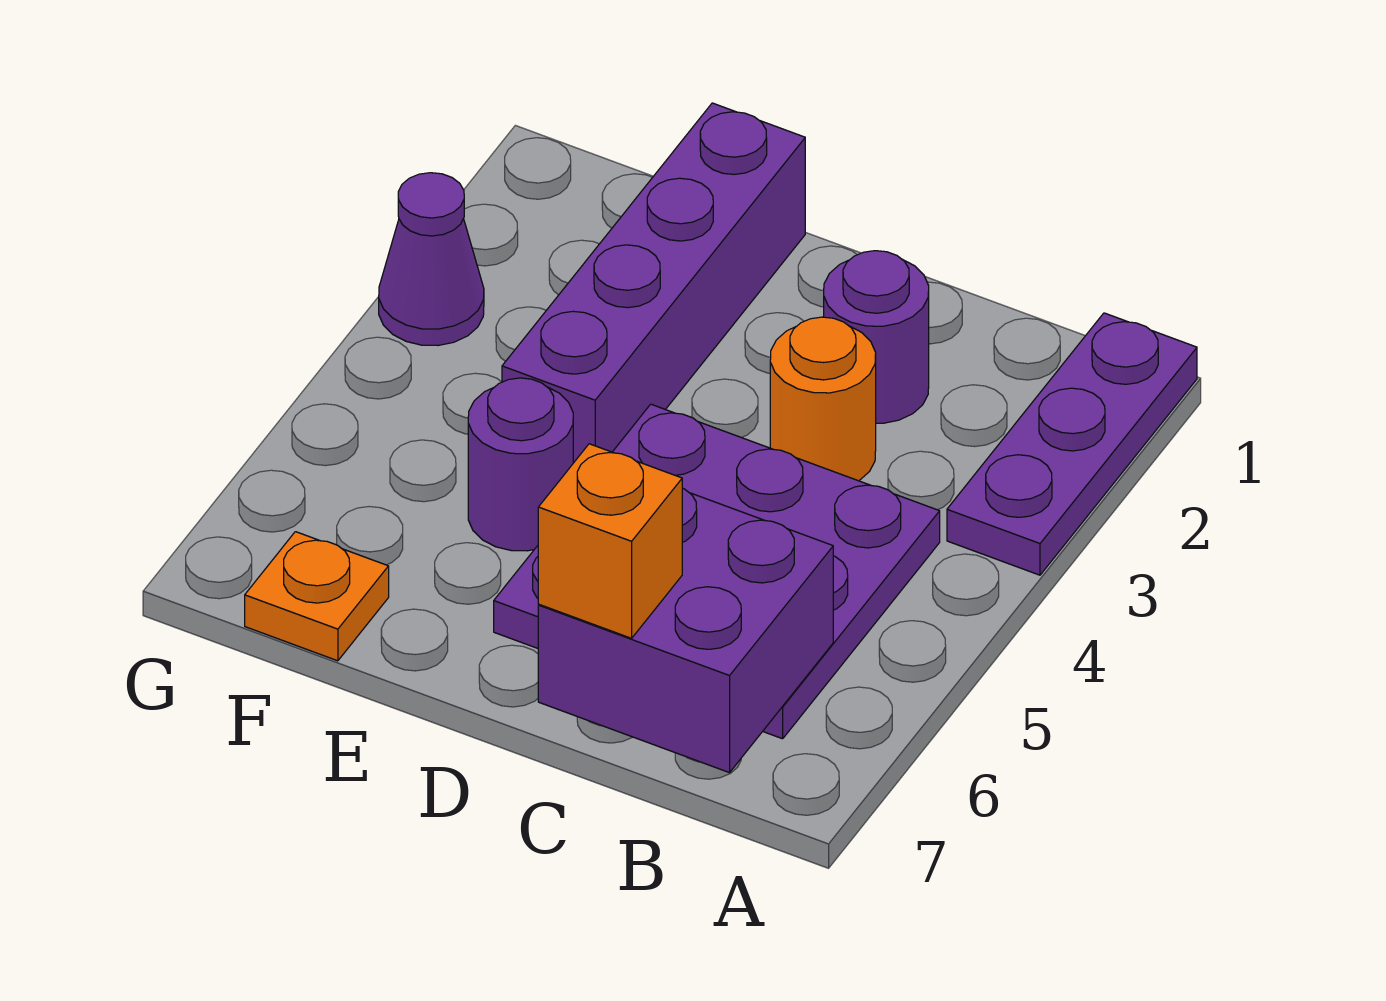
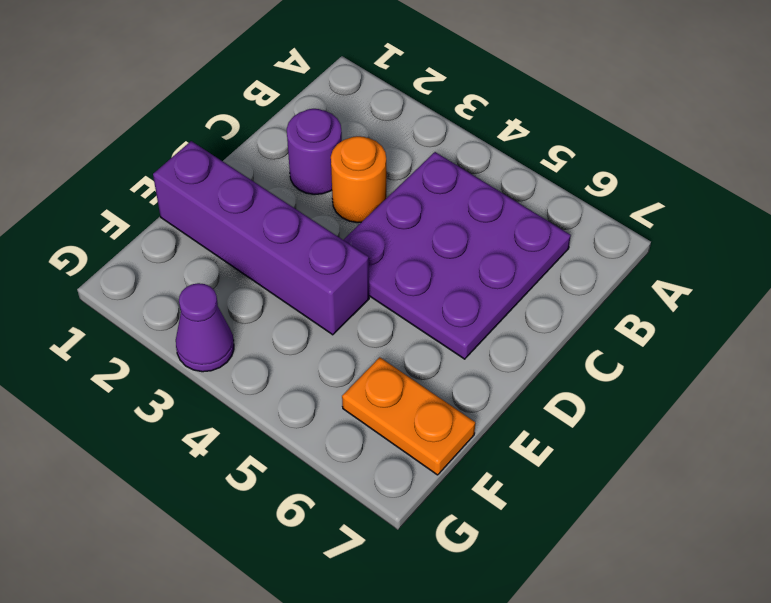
orange 1x2 plate [342,357,475,475] -> orange 1x1 plate [245,532,389,661]
none -> purple 1x3 plate [947,313,1197,575]
none -> purple 1x1 round brick [468,378,573,551]

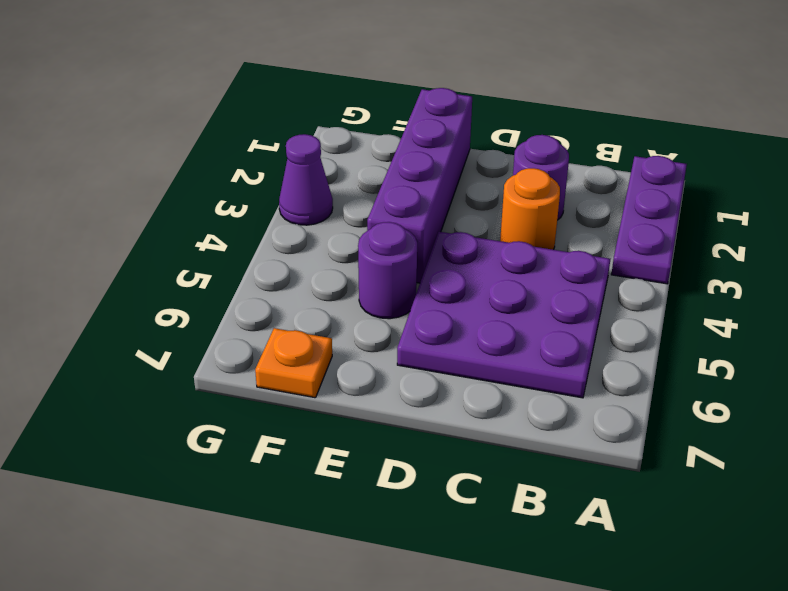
none -> purple 2x2 brick [538,488,833,773]
none -> orange 1x1 brick [538,444,682,638]

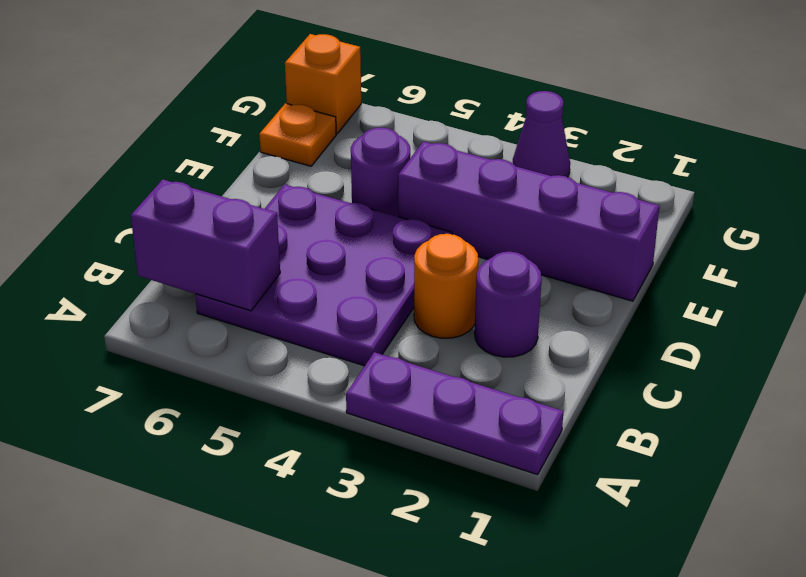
purple 1x2 brick [131,179,280,311] -> purple 2x2 brick [538,488,833,773]
orange 1x1 brick [285,34,361,134] -> orange 1x1 brick moved to [538,444,682,638]

